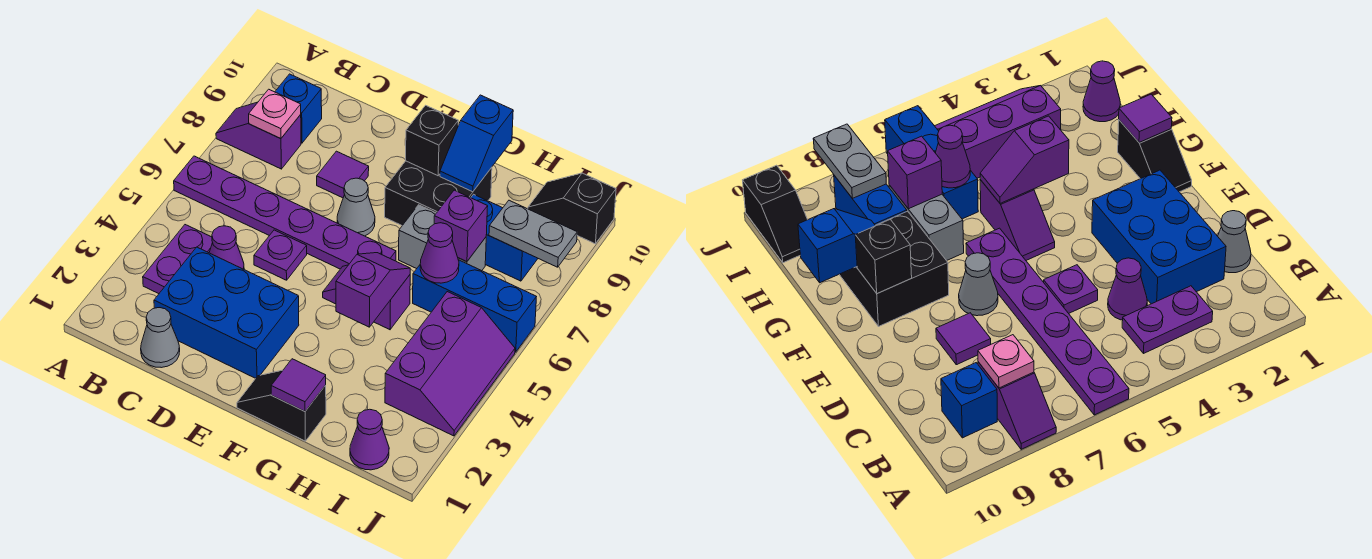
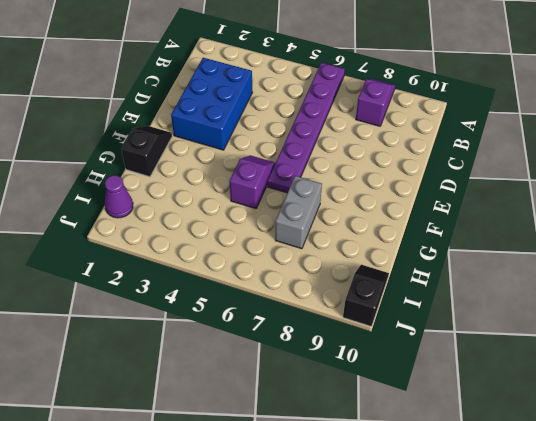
none -> purple 1x2 plate [143,225,213,294]
none -> blue 1x1 brick [275,74,322,143]
none -> grey 1x1 cone [141,308,180,368]

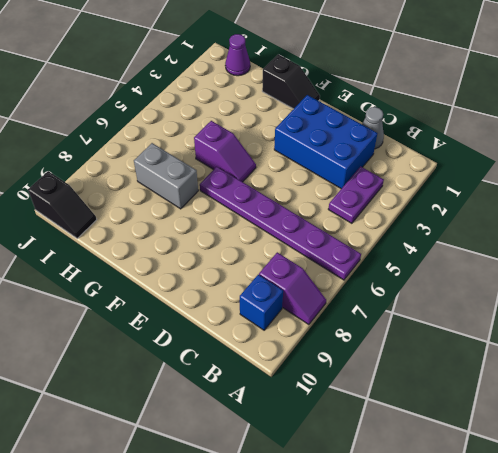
none -> purple 1x1 cone [209,226,244,269]
none -> purple 1x1 plate [254,230,307,280]
none -> purple 1x1 tile [317,151,369,198]

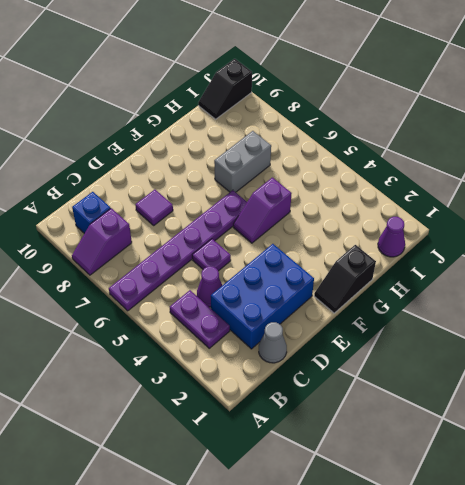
none -> grey 1x1 cone [337,178,375,236]
none -> black 2x2 brick [385,161,492,226]
none -> blue 1x3 brick [413,260,536,352]

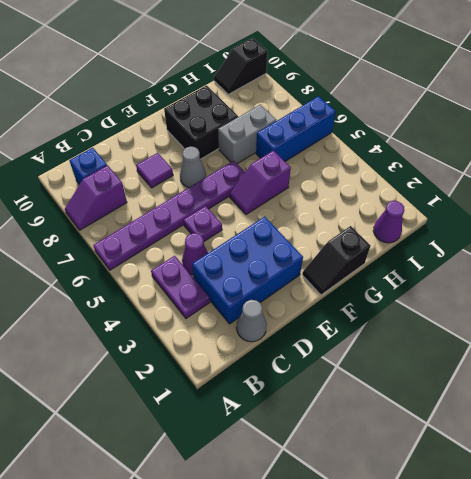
none -> blue 1x2 brick [471,194,538,281]
none -> purple 2x3 slope [385,292,515,436]
none -> pink 1x1 plate [249,89,301,139]

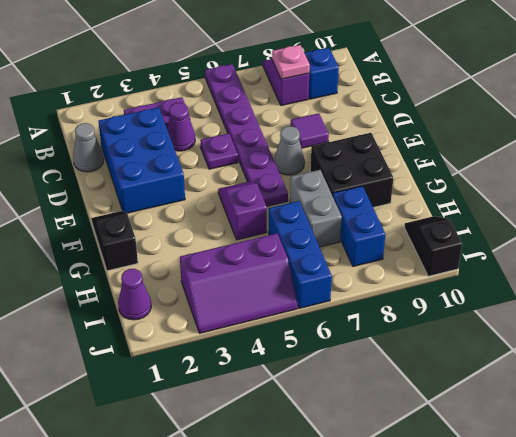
none -> black 1x1 brick [406,105,458,176]
none -> purple 1x1 tile [271,359,326,411]
none -> purple 1x2 slope [336,253,410,327]

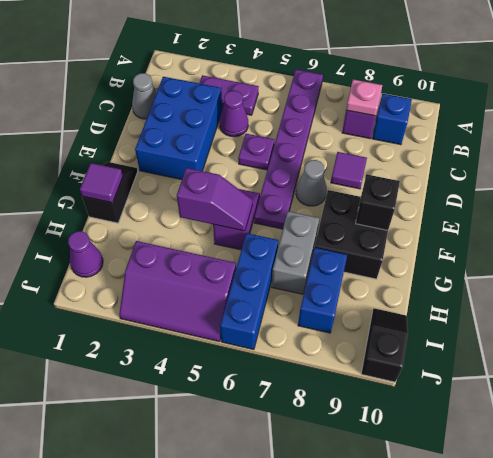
none -> blue 1x2 slope [440,95,513,192]
none -> purple 1x1 cone [420,223,459,283]
none -> purple 1x1 brick [434,190,488,262]

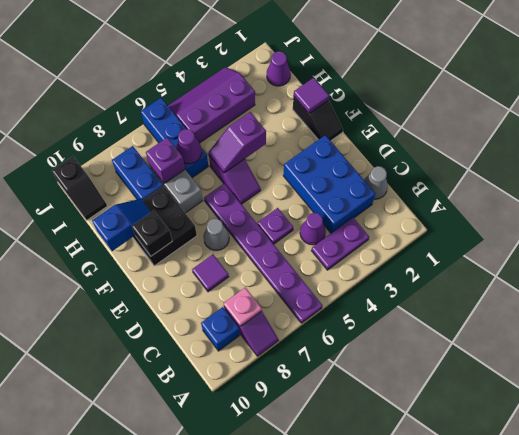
none -> grey 1x2 plate [489,200,577,267]

